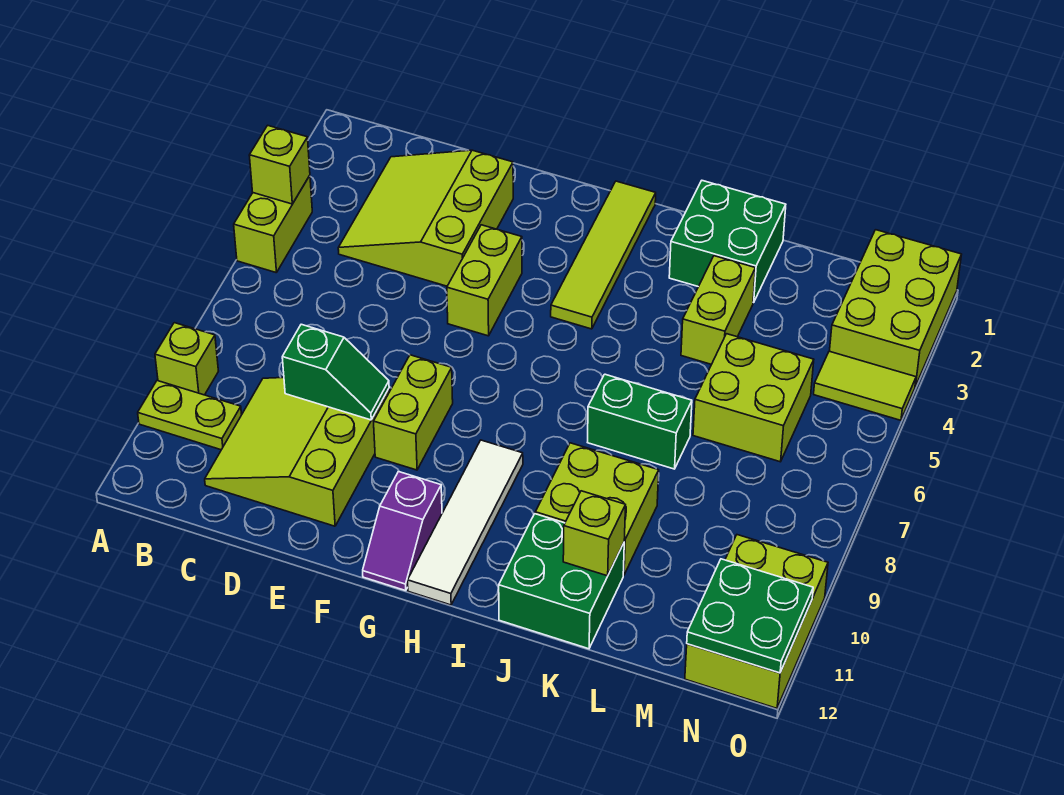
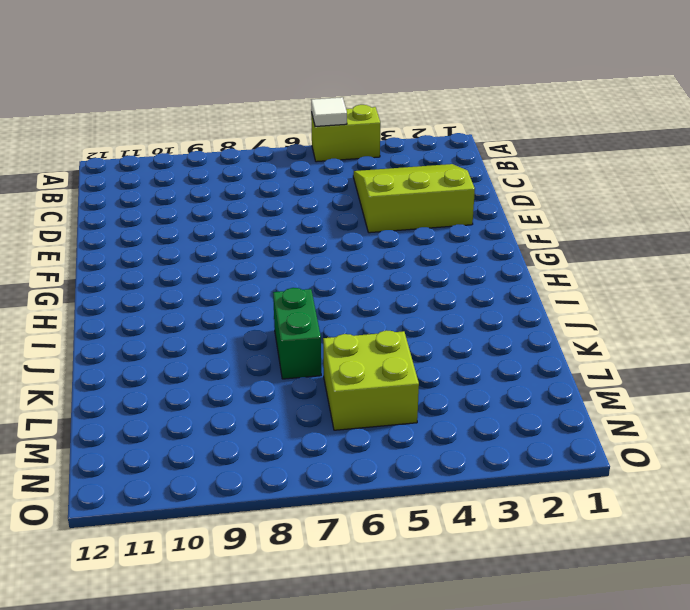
white 1x1 tile [311,97,347,126] -> none
none -> lime 1x1 brick [155,323,218,395]
none -> lime 1x2 plate [138,381,242,450]
none -> lime 3x3 slope [205,378,389,526]

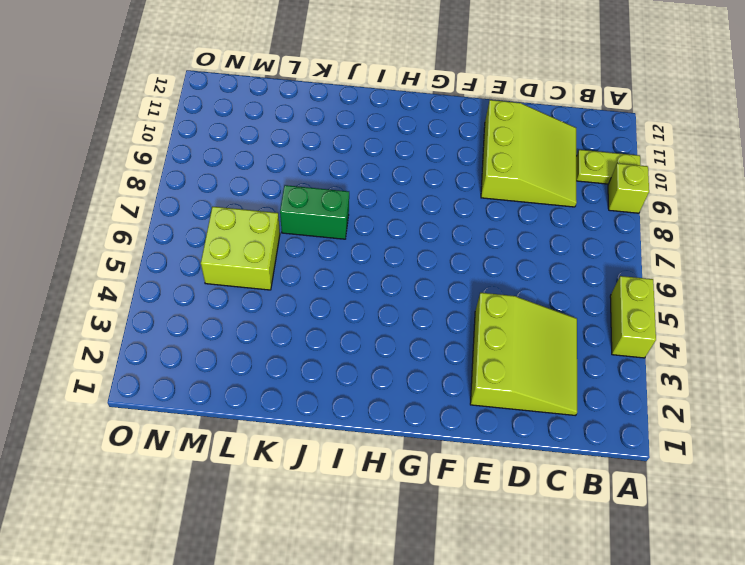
none -> lime 1x2 brick [447,225,522,336]
none -> lime 1x2 brick [374,355,453,470]
none -> purple 1x2 slope [363,472,442,591]

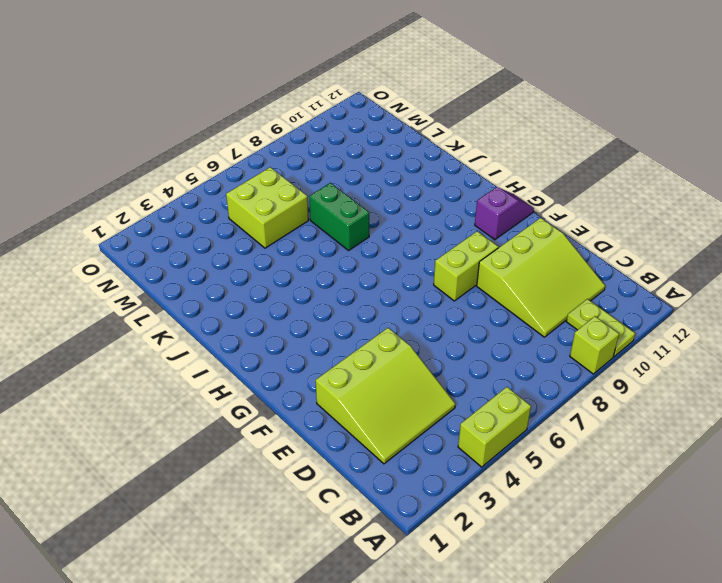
none -> lime 1x2 brick [447,225,522,336]
none -> lime 1x4 tile [551,181,656,329]
none -> white 1x4 tile [408,440,523,605]

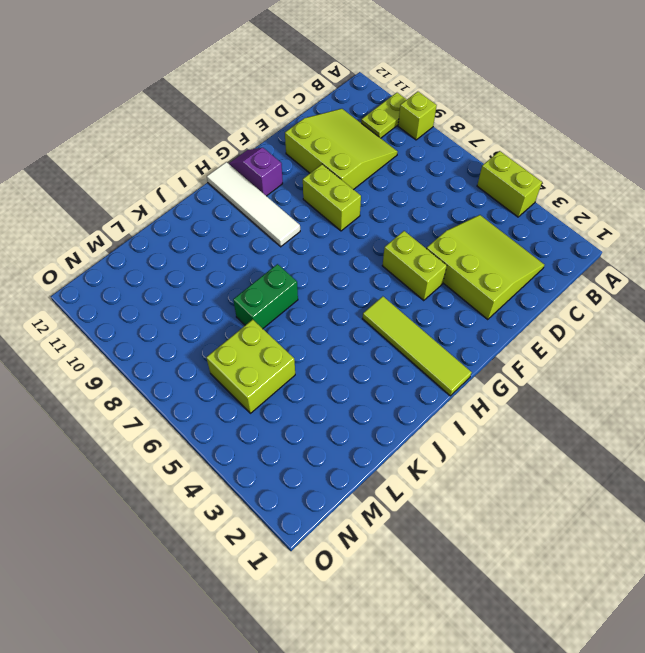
none -> green 2x2 brick [669,181,786,303]
none -> lime 2x2 brick [535,443,659,575]
none -> green 2x2 brick [499,514,624,649]

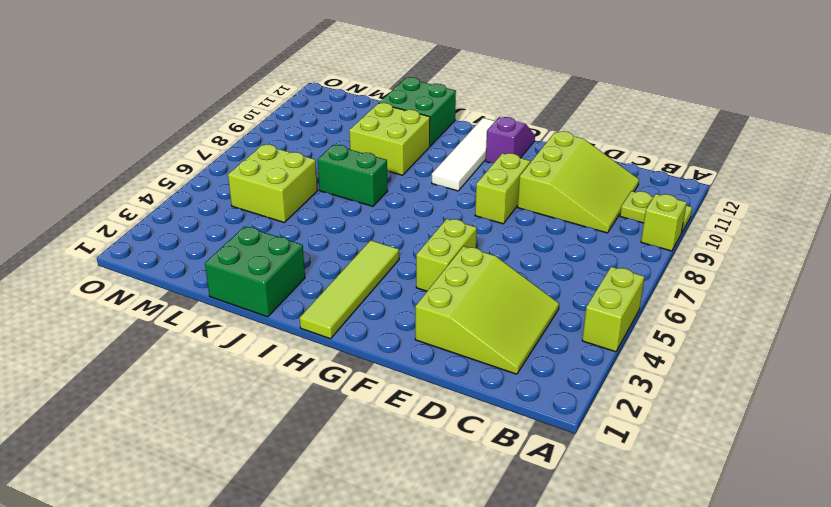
none -> lime 1x2 brick [681,256,755,364]
none -> lime 2x3 brick [830,230,962,387]
none -> lime 1x2 tile [814,351,916,420]

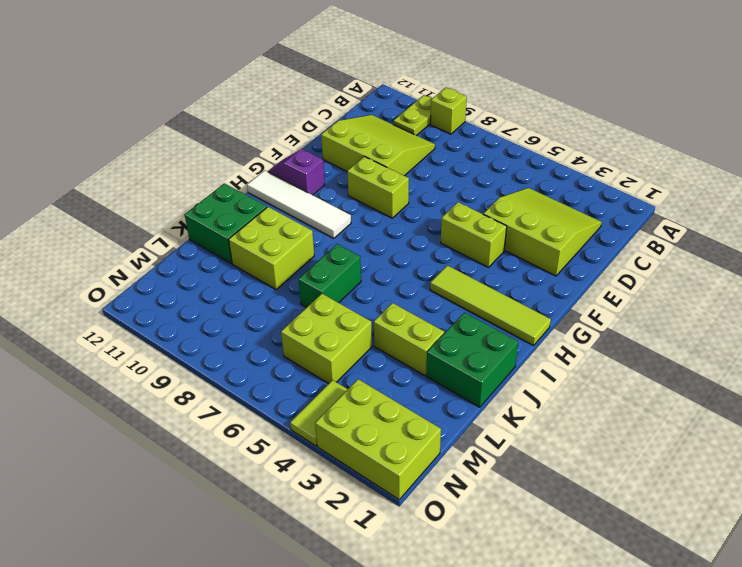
none -> lime 1x2 brick [234,176,312,273]
none -> lime 2x3 brick [685,535,828,708]
none -> lime 1x1 brick [249,125,310,204]

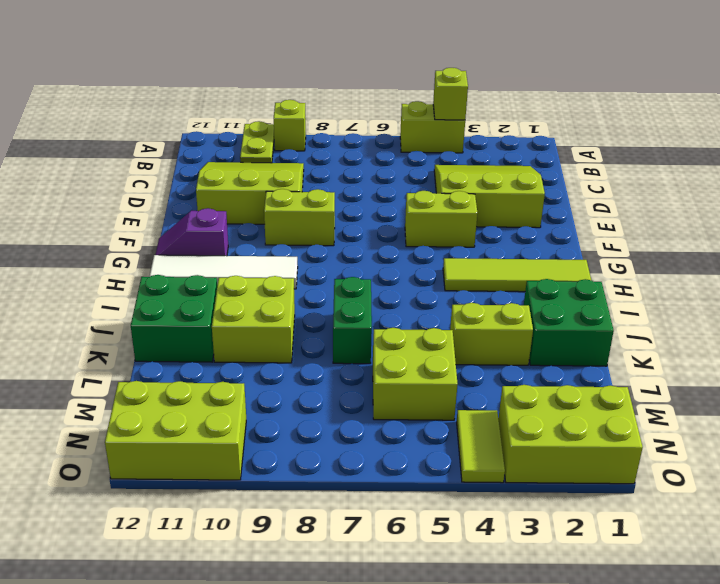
none -> green 1x2 slope [282,324,389,420]
none -> lime 1x1 brick [563,491,626,576]
none -> green 2x2 plate [687,559,813,673]

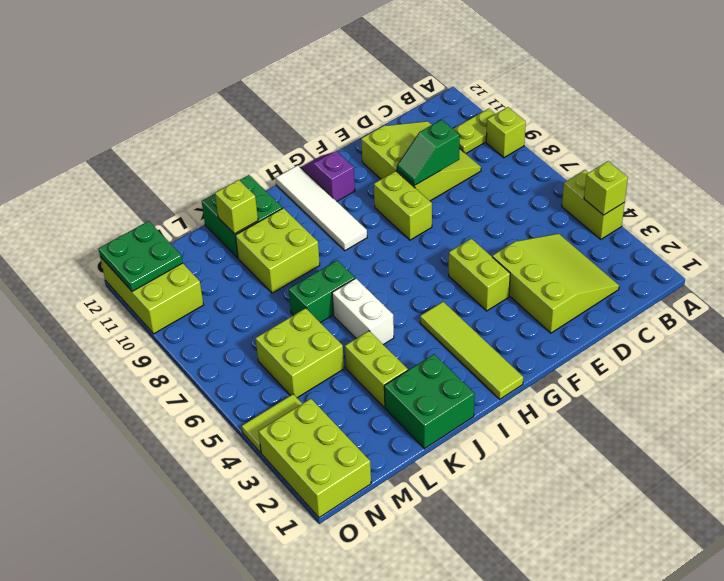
white 1x2 brick [332,278,394,345] -> none

